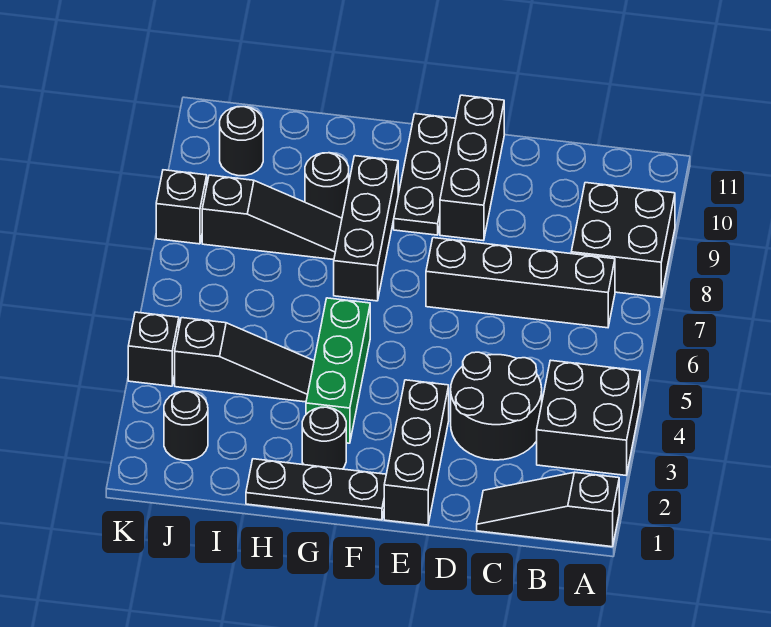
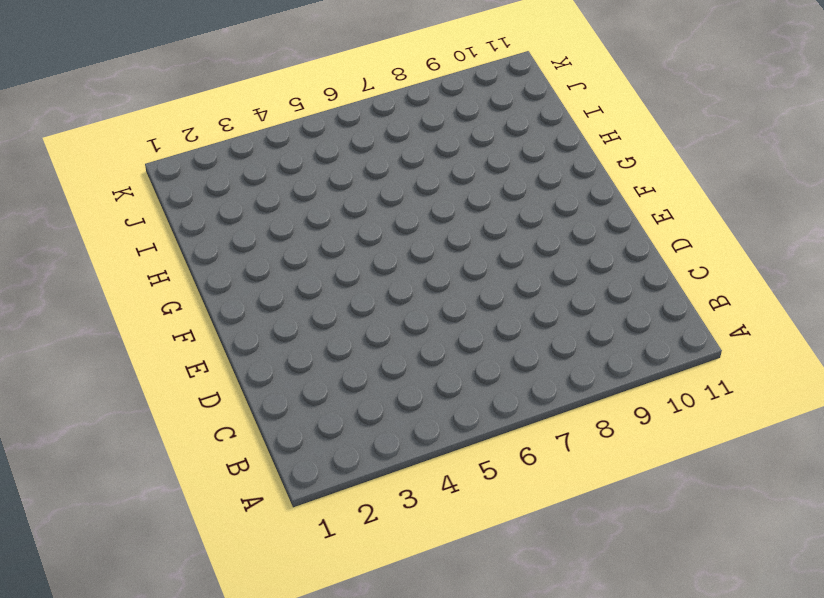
none -> black 1x3 slope [477,472,619,547]
none -> black 2x2 brick [537,360,640,475]
none -> black 2x2 brick [571,183,675,298]

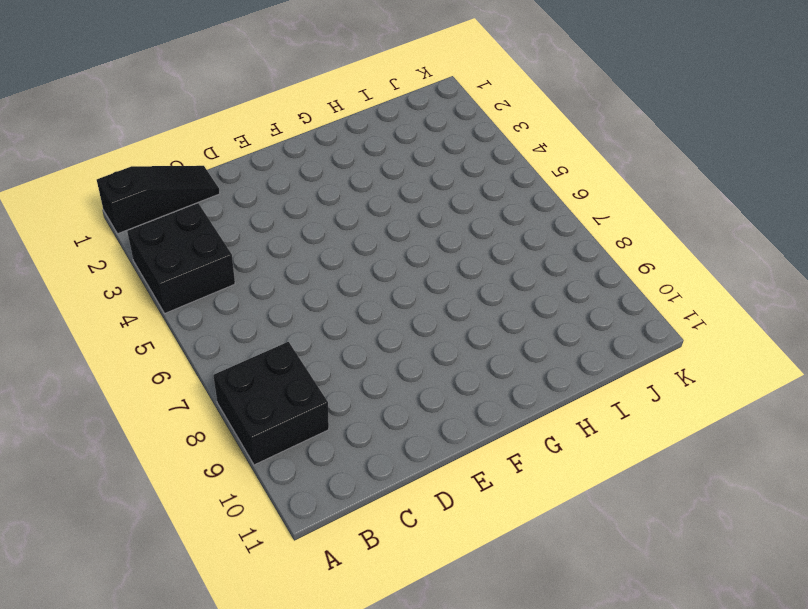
none -> black 1x4 brick [426,238,615,328]
none -> black 2x2 round brick [451,352,542,460]
none -> black 1x3 brick [384,380,449,525]

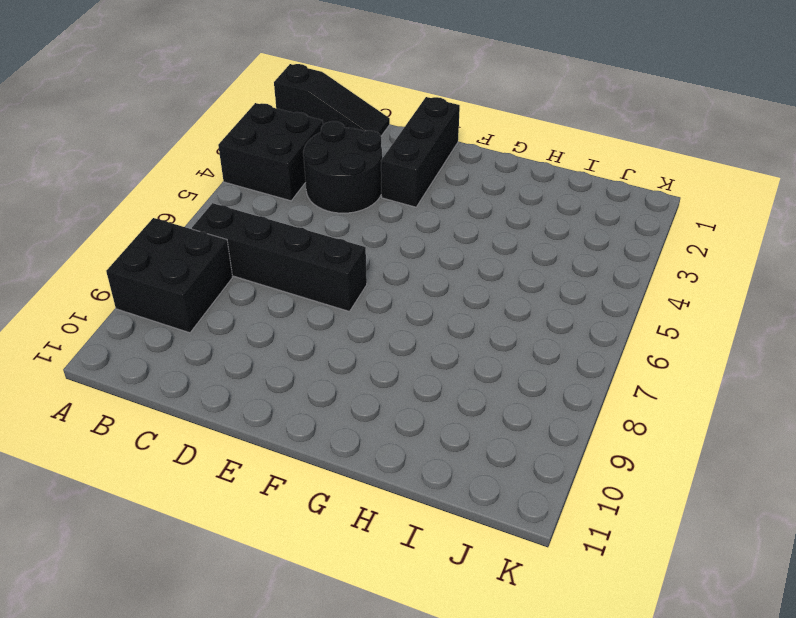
none -> black 1x3 brick [440,95,504,241]
none -> black 1x3 plate [246,459,386,520]
none -> black 1x3 plate [394,114,456,235]

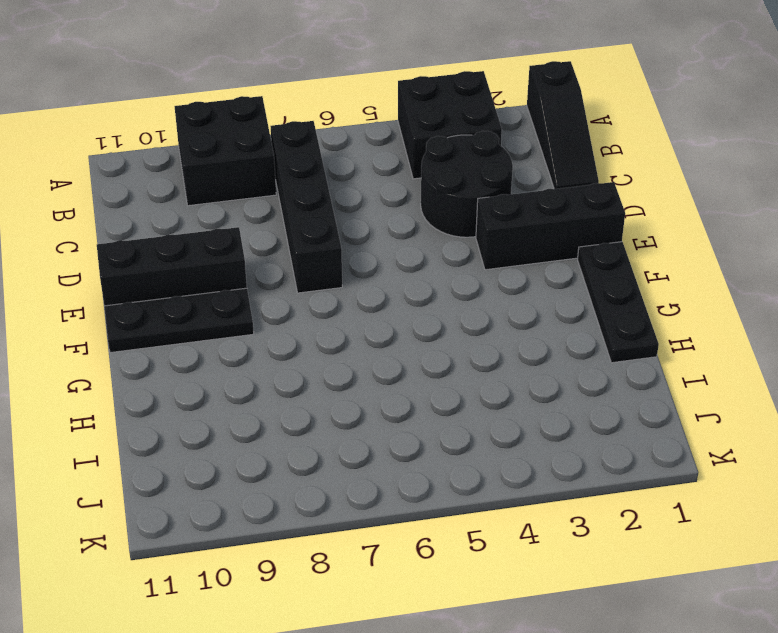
none -> black 1x1 round brick [302,407,346,469]
none -> green 1x3 brick [306,298,370,443]
none -> black 1x3 brick [334,156,398,301]

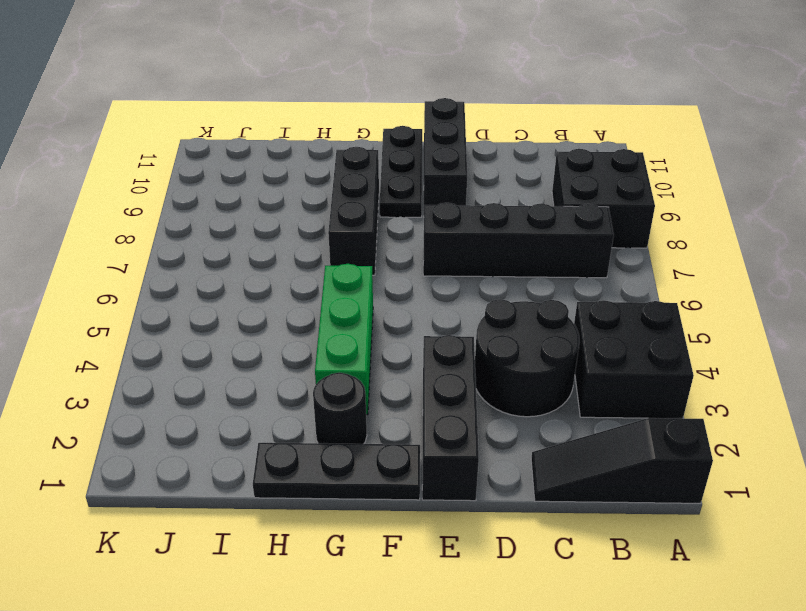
none -> black 1x3 slope [175,318,314,402]
none -> black 1x3 slope [202,175,342,260]
none -> black 1x1 round brick [305,153,349,218]

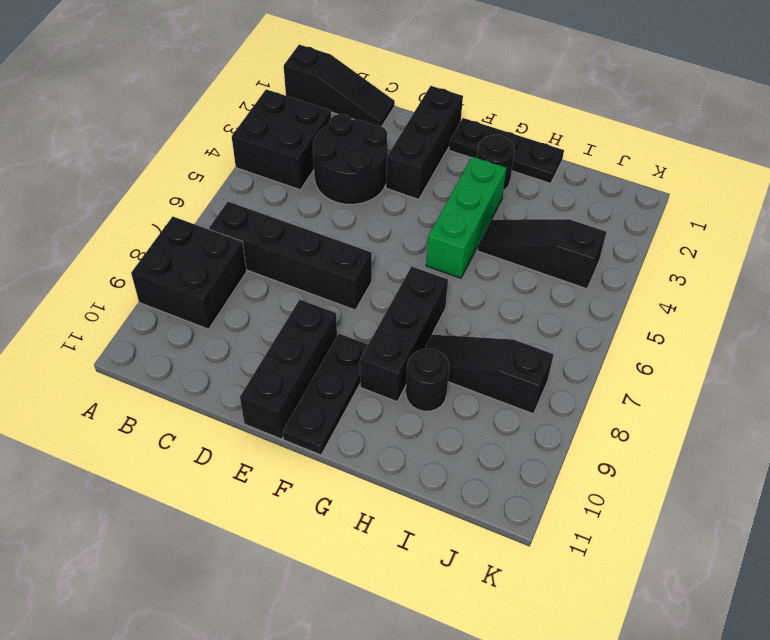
none -> black 1x1 round brick [164,391,208,460]
none -> black 1x1 round brick [220,107,263,176]
none -> black 1x1 brick [128,312,179,386]

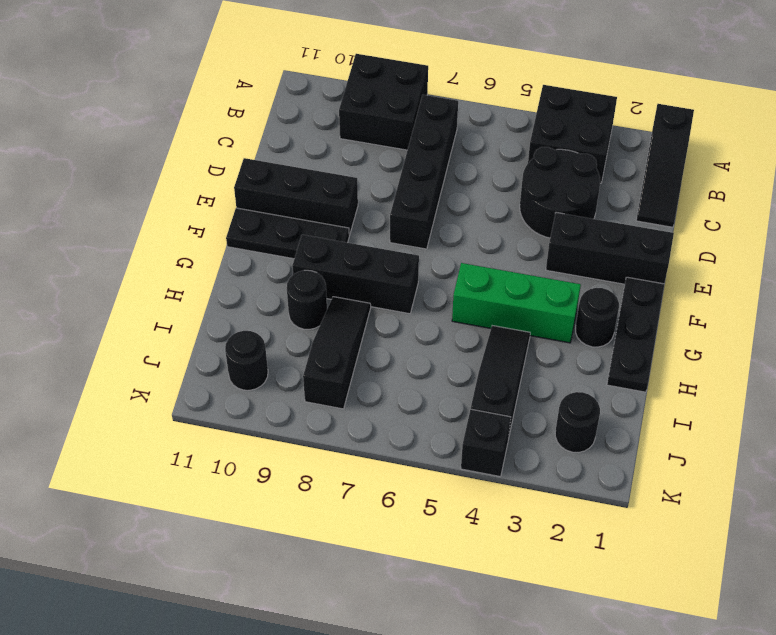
none -> black 1x1 brick [156,170,207,244]

